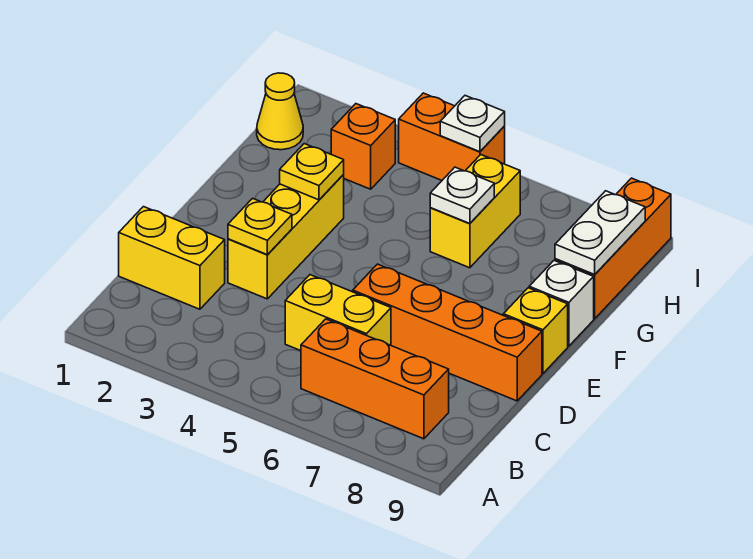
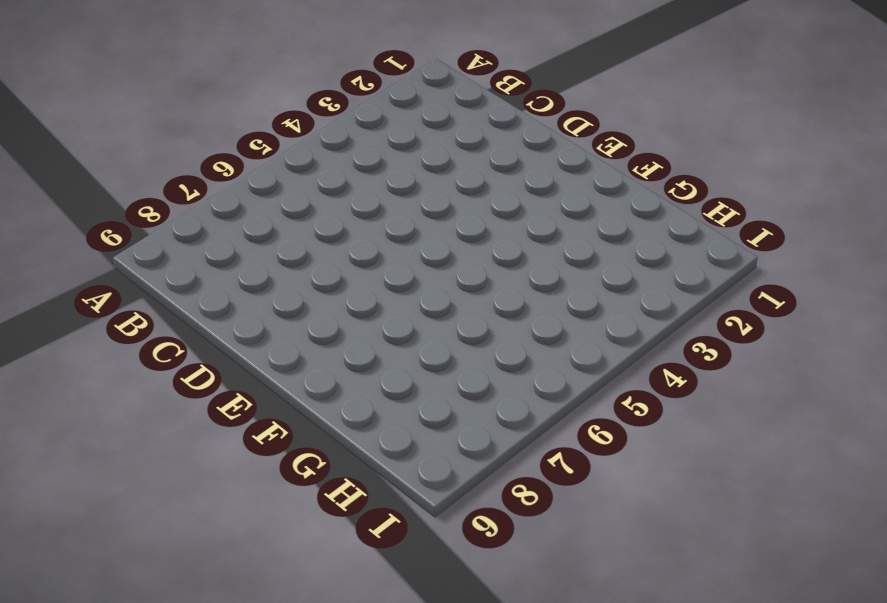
none -> orange 1x3 brick [301,319,449,439]
none -> yellow 1x2 brick [119,207,225,309]
none -> yellow 1x2 brick [285,275,391,351]

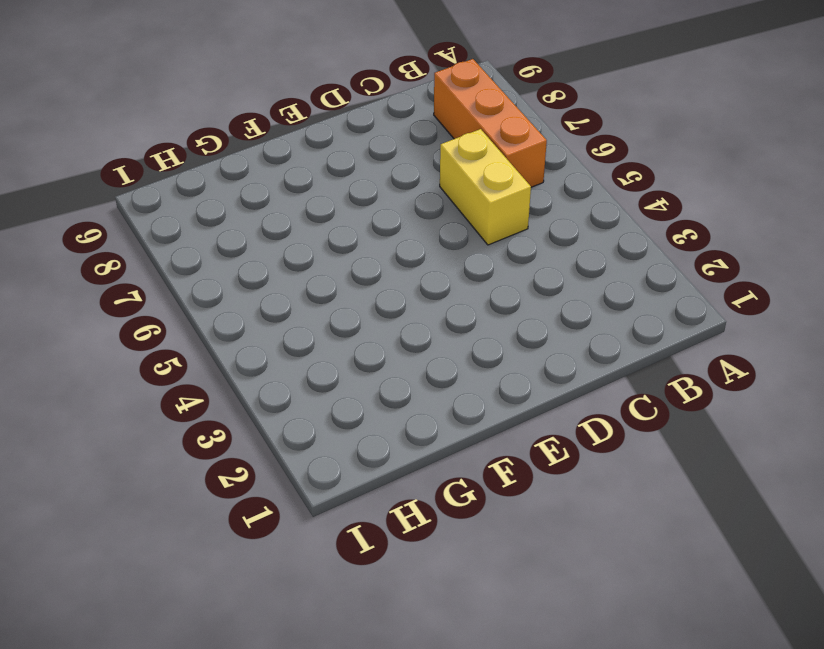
none -> yellow 1x2 brick [119,207,225,309]
none -> yellow 1x3 brick [228,175,344,299]
none -> orange 1x4 brick [353,264,542,401]

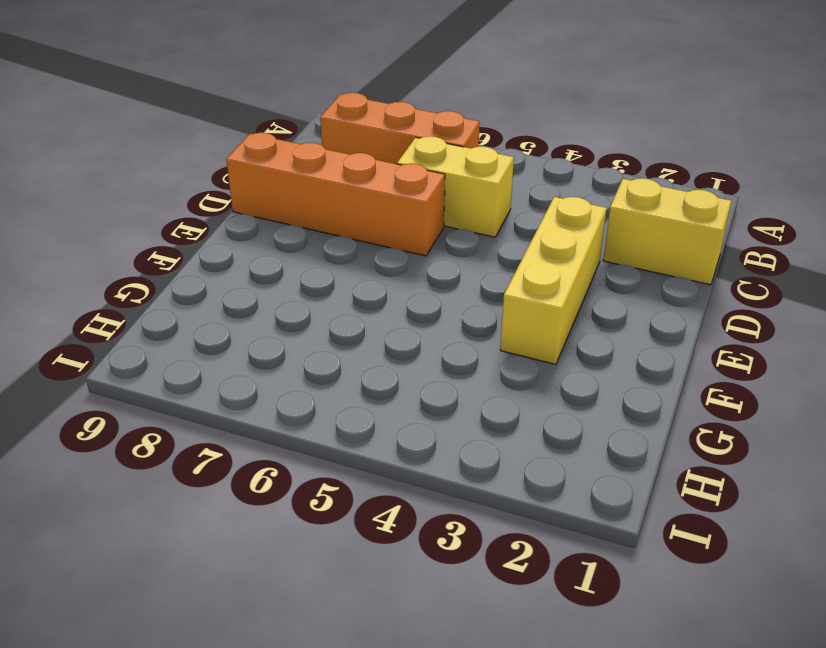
none -> yellow 1x1 brick [503,288,568,374]
none -> white 1x1 brick [529,261,594,346]
none -> yellow 1x2 brick [430,155,520,268]

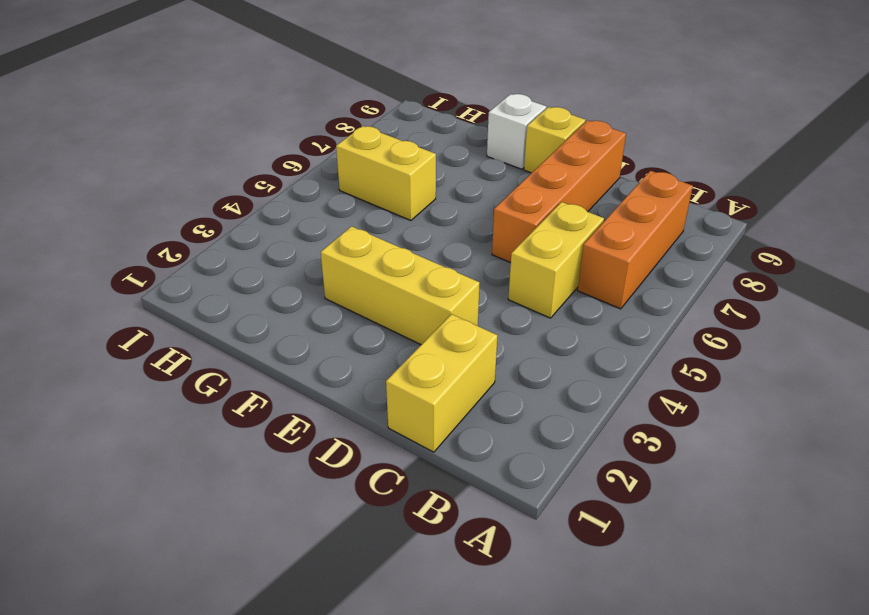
none -> orange 1x3 brick [555,178,671,319]
none -> yellow 1x1 cone [257,73,303,150]
none -> orange 1x1 brick [331,104,395,189]

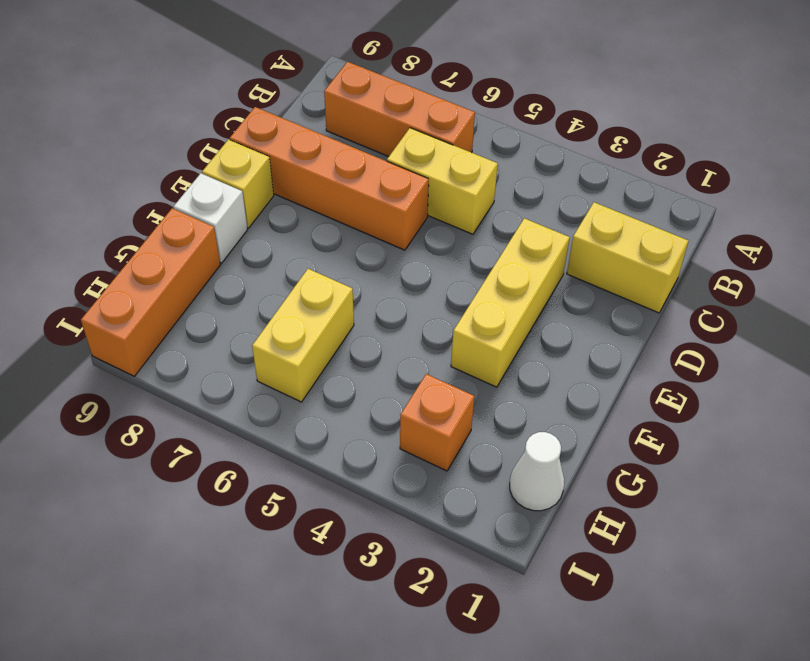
white 1x1 cone [510,432,564,511] -> yellow 1x1 cone [257,73,303,150]
none -> orange 1x2 brick [399,93,505,180]
none -> yellow 1x1 plate [228,198,292,255]
none -> yellow 1x1 plate [280,144,344,200]

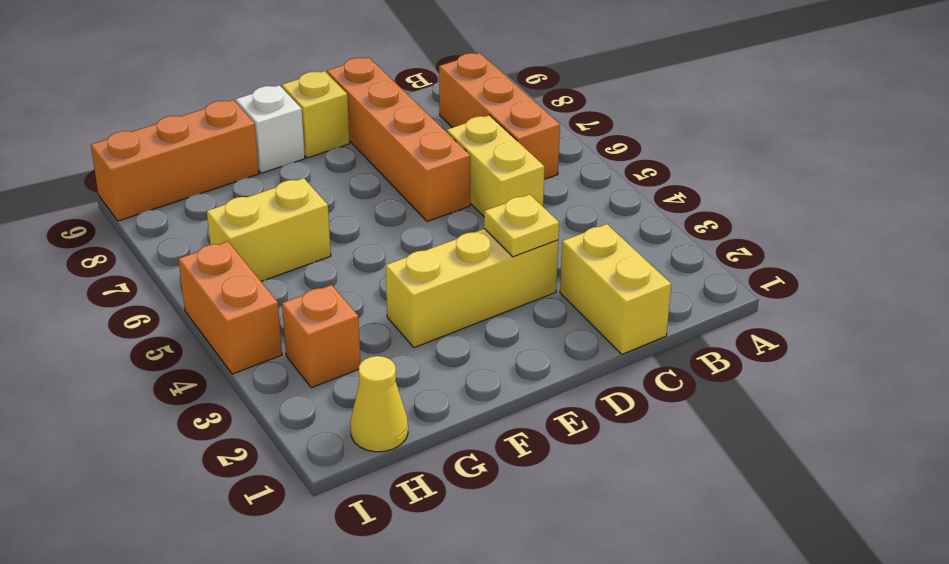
none -> yellow 1x1 plate [280,144,344,200]
none -> white 1x1 plate [430,167,494,224]
none -> white 1x2 plate [555,191,645,274]

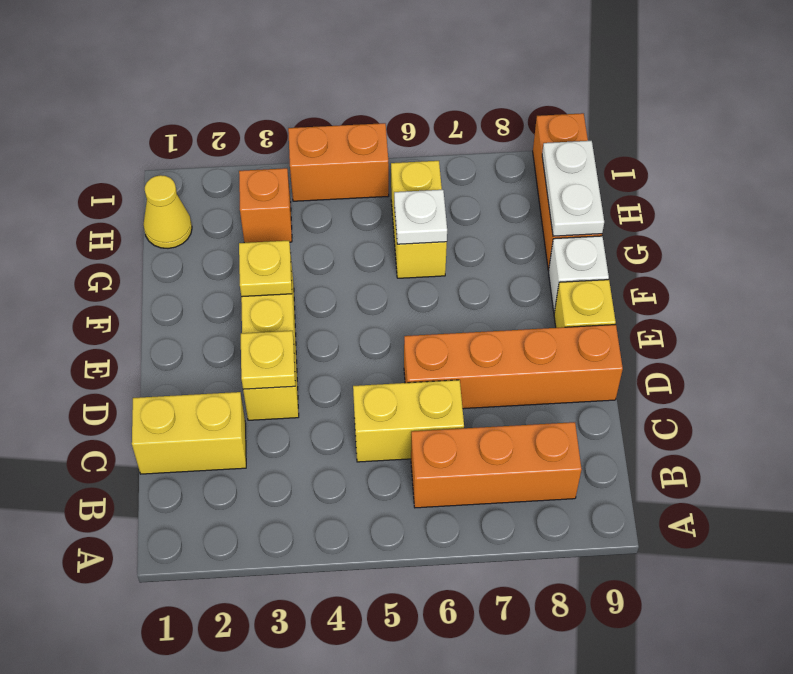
none -> white 1x1 plate [440,96,505,152]

